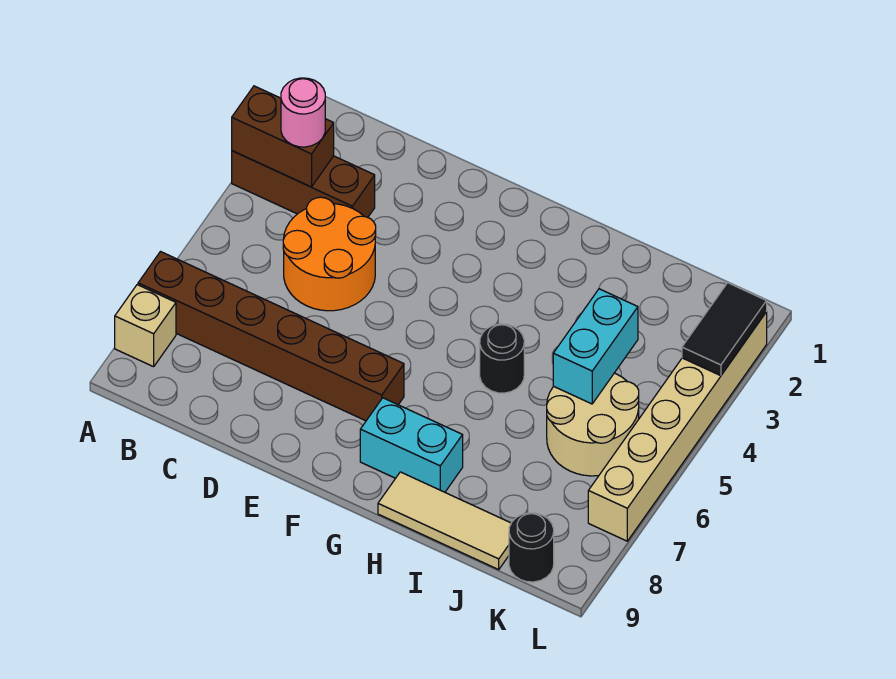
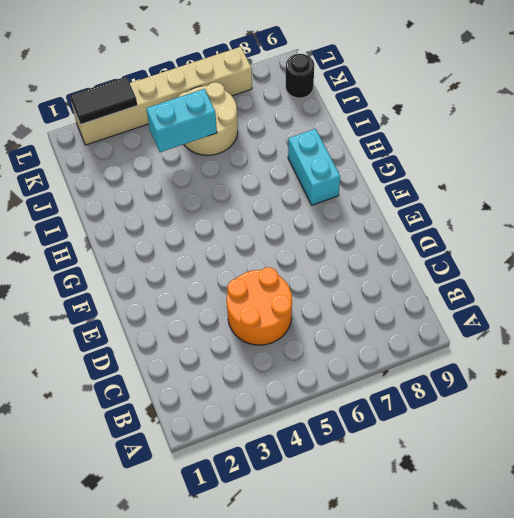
none -> brown 1x3 brick [232,151,375,217]
none -> brown 1x6 brick [138,252,404,421]
none -> tan 1x1 brick [115,285,176,367]

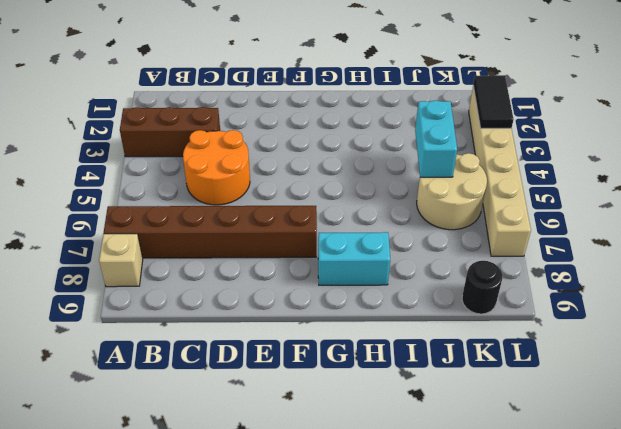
none -> black 1x1 round brick [480,324,524,393]
none -> tan 1x3 tile [378,472,511,570]
none -> brown 1x2 brick [232,86,334,187]

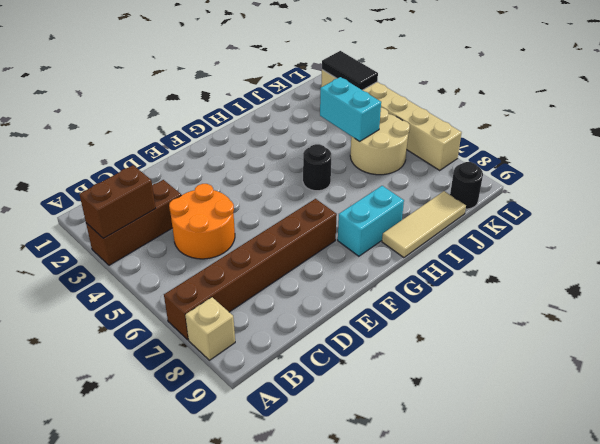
none -> pink 1x1 round brick [281,78,325,147]

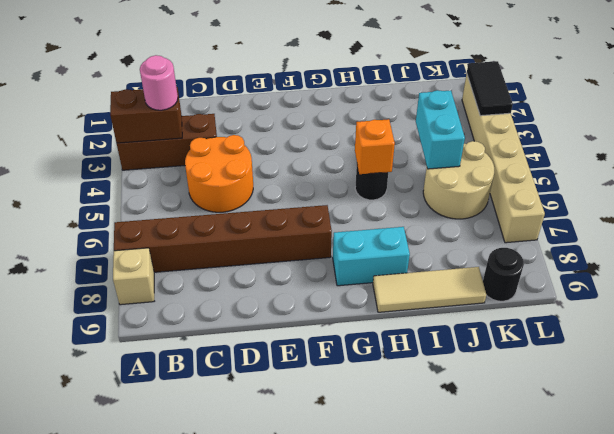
orange 1x1 brick [355,119,395,174] -> none

